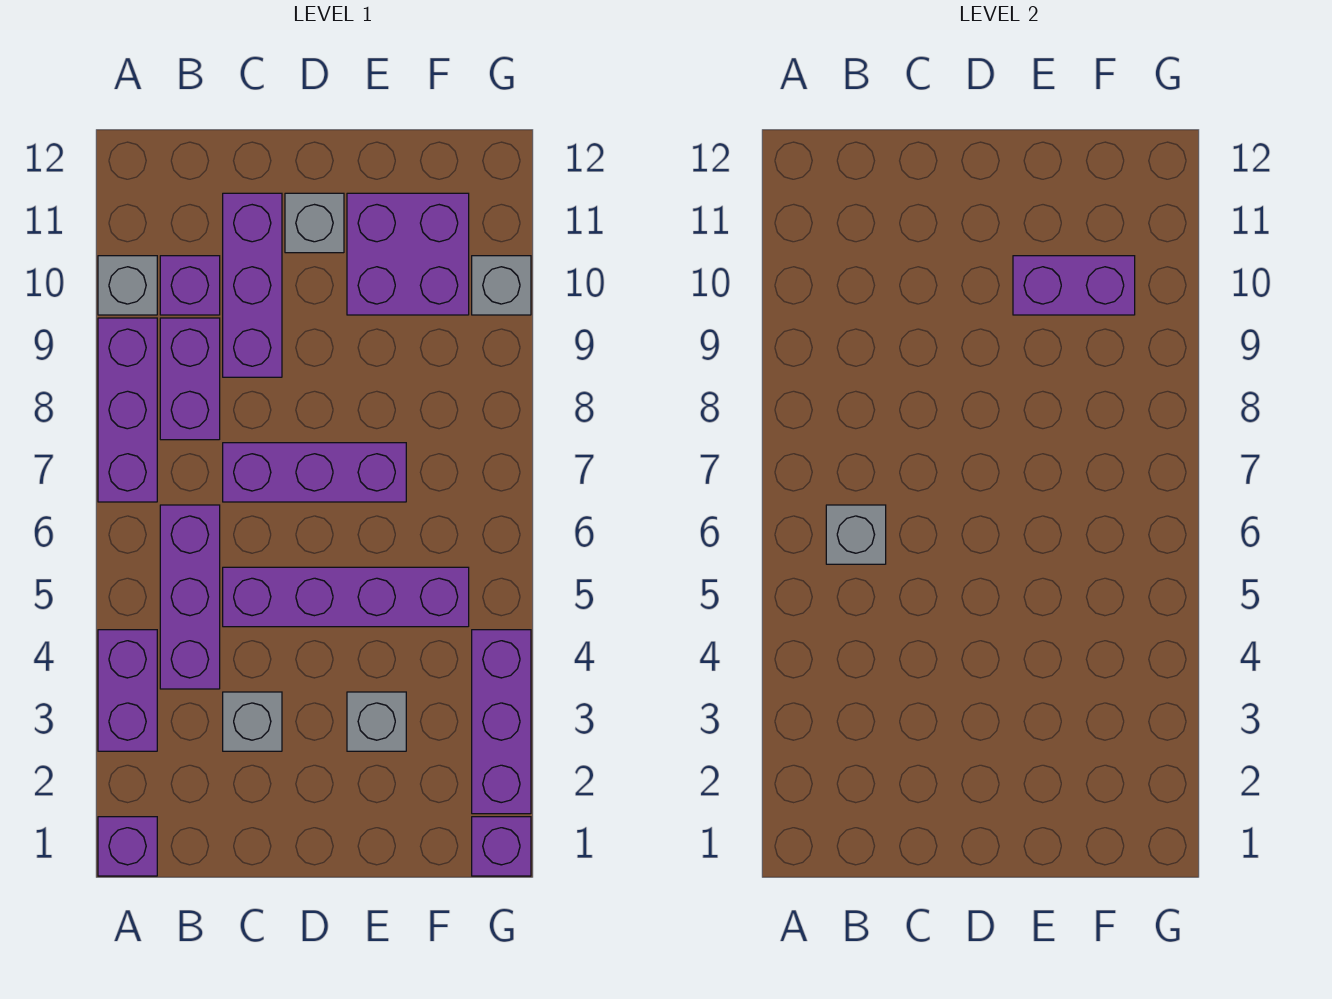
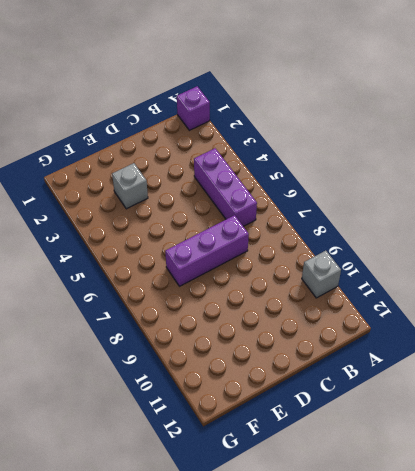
none -> purple 1x2 brick [98,630,157,751]
none -> purple 1x3 brick [98,318,157,502]
none -> purple 1x2 brick [160,318,220,440]

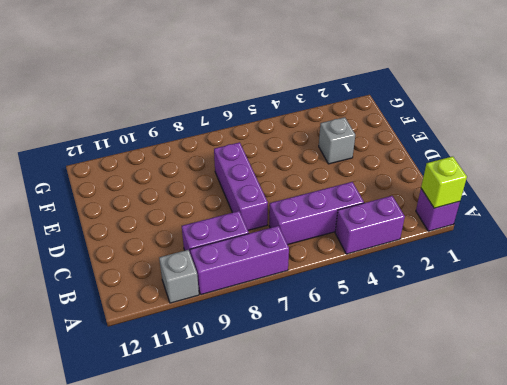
lime 1x1 brick [421,156,467,208] -> none
none -> purple 1x1 brick [160,256,220,315]
none -> grey 1x1 brick [223,692,282,751]
none -> purple 1x4 brick [223,567,469,627]

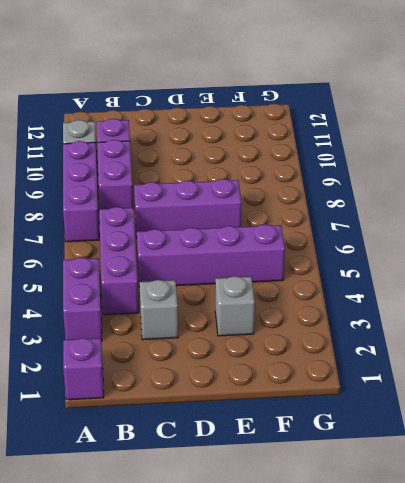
none -> purple 1x3 brick [223,193,282,377]
none -> grey 1x1 brick [285,193,344,253]
none -> purple 2x2 brick [347,193,469,315]

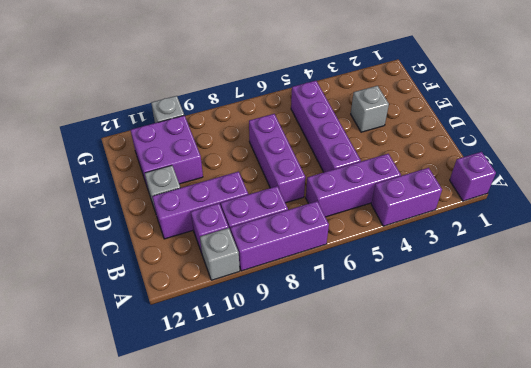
none -> grey 1x1 brick [223,692,282,751]
none -> purple 1x1 brick [472,817,531,876]
none -> purple 1x3 brick [472,630,531,814]

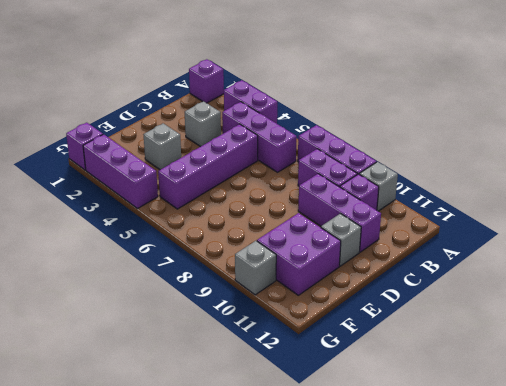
none -> purple 1x3 brick [223,443,406,502]
none -> grey 1x1 brick [826,505,886,564]
none -> purple 1x2 brick [1013,256,1135,315]

